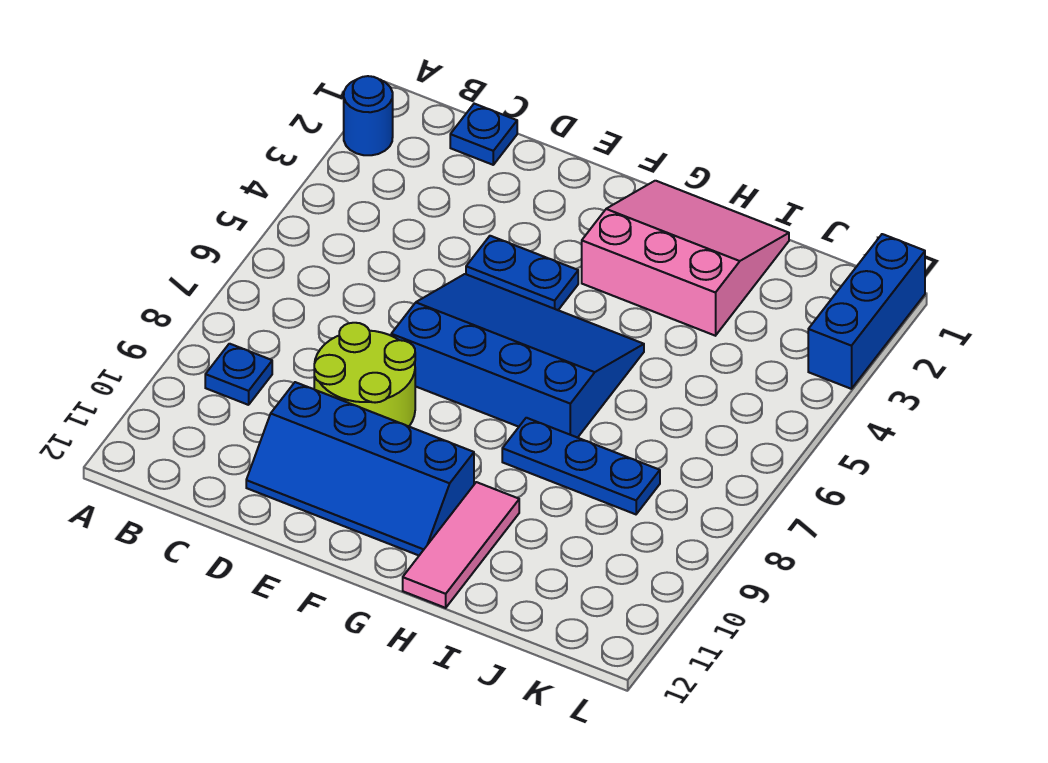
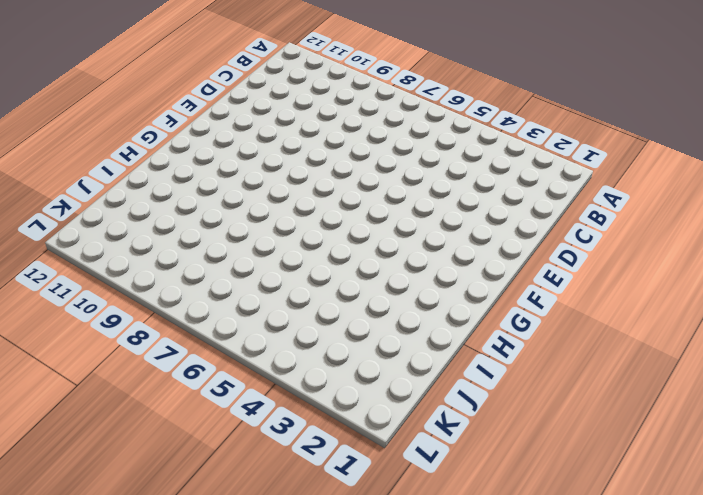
none -> blue 1x1 round brick [344,76,393,155]
none -> blue 1x1 plate [205,344,272,405]

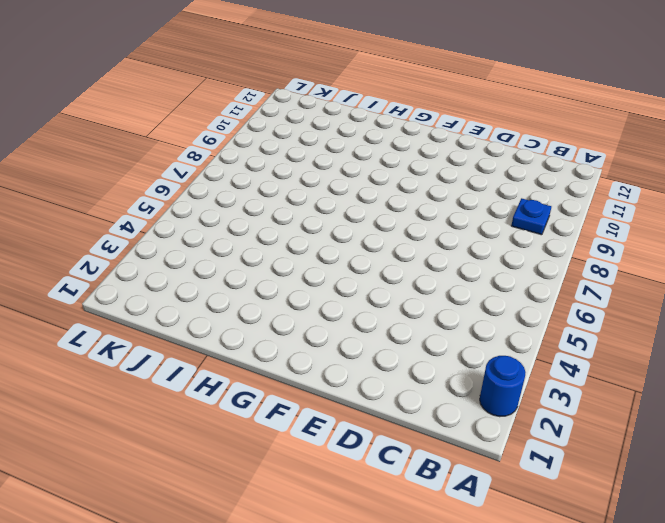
none -> blue 1x1 plate [450,104,517,165]
none -> lime 2x2 round brick [314,323,415,426]

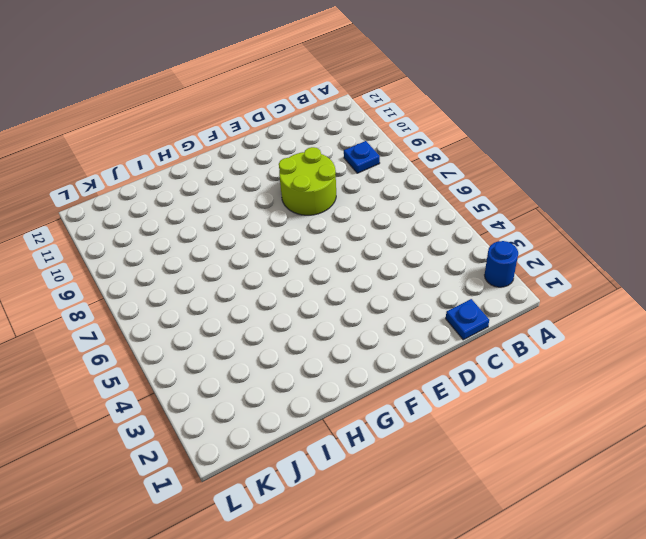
none -> blue 2x4 slope [246,382,474,555]
none -> blue 1x2 plate [466,236,578,310]

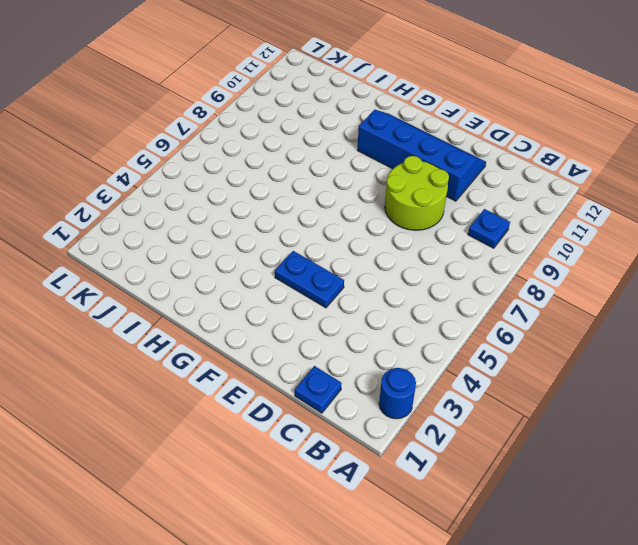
none -> blue 3x4 slope [391,274,644,438]
none -> pink 3x3 slope [582,181,789,336]

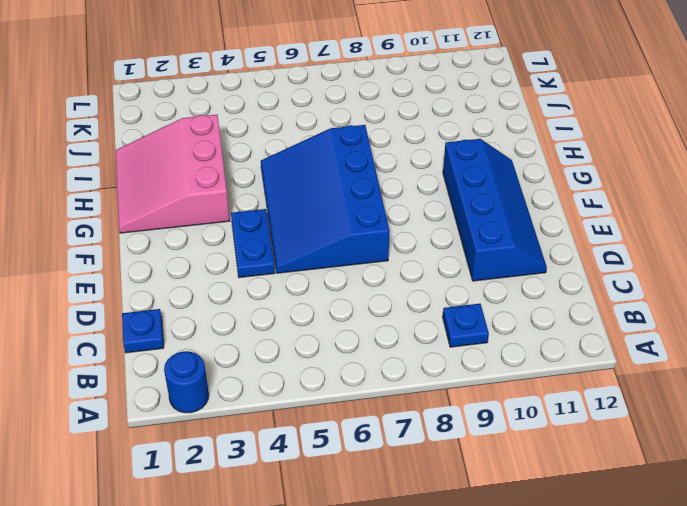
none -> lime 2x2 round brick [314,323,415,426]
none -> blue 1x3 plate [502,418,660,514]

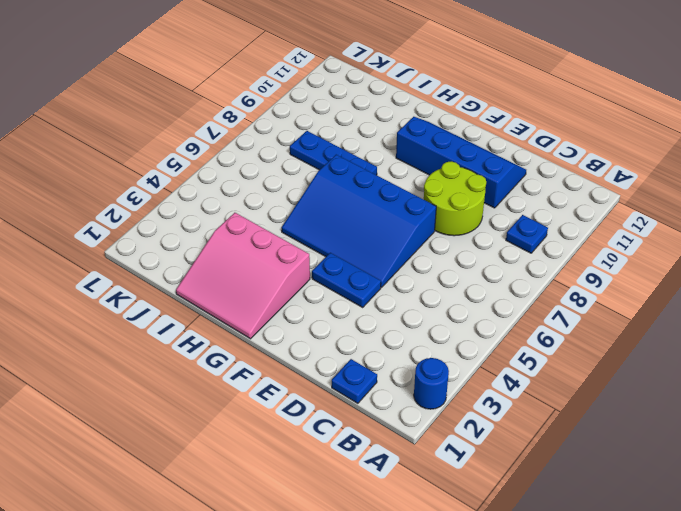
none -> pink 1x3 tile [403,482,519,608]
none -> blue 1x3 brick [808,234,925,389]

